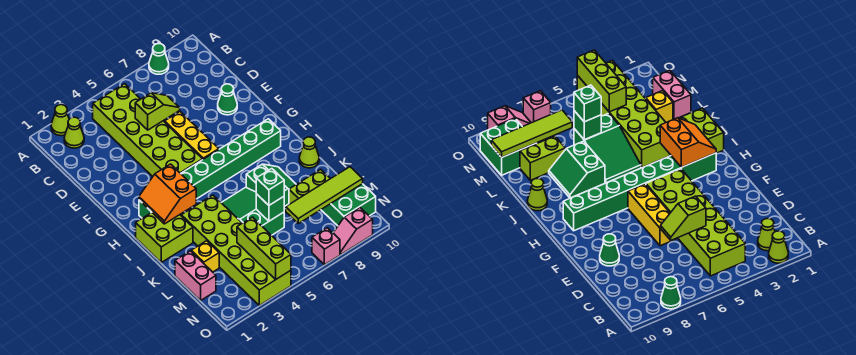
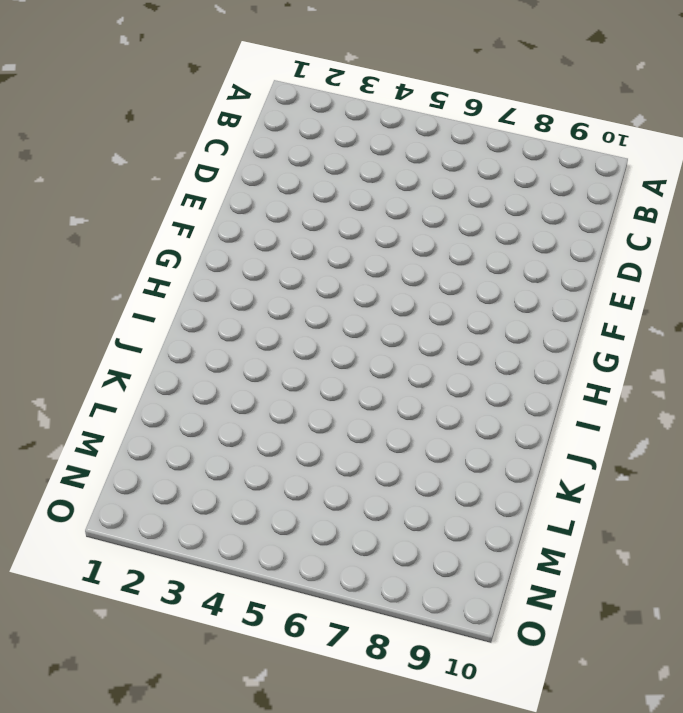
none -> lime 1x1 cone [51,105,69,136]
none -> green 1x1 cone [149,44,169,74]
none -> lime 1x1 cone [64,117,84,148]

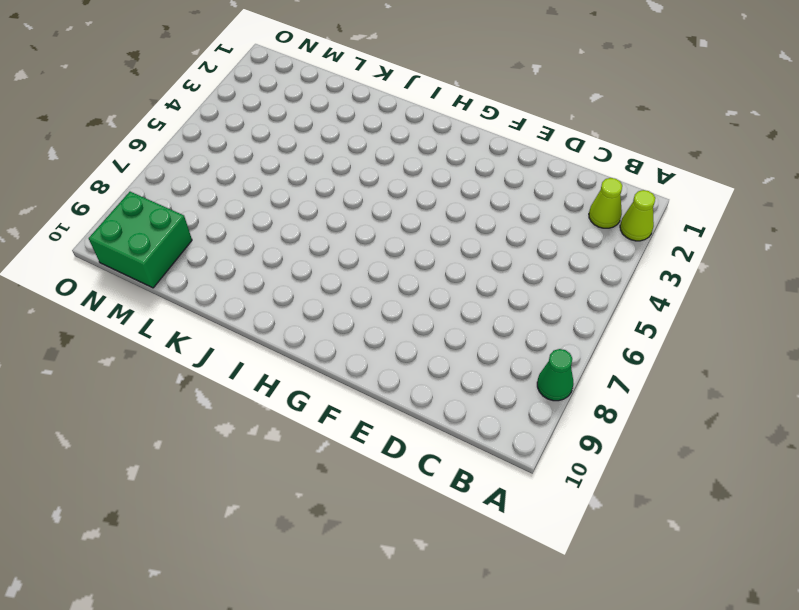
none -> lime 2x6 brick [93,84,203,177]
none -> yellow 1x3 brick [165,112,219,159]
none -> green 1x1 cone [218,84,237,115]

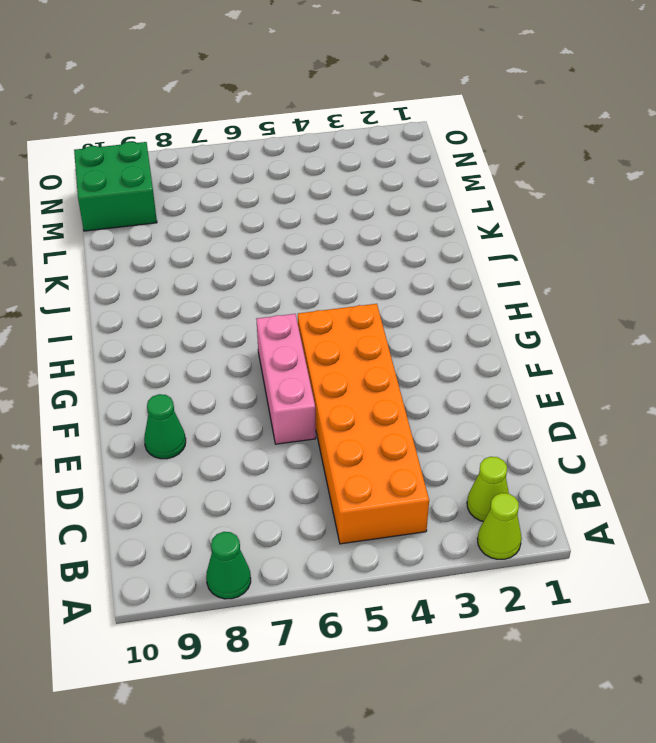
orange 2x6 brick [298,304,429,544] -> lime 2x6 brick [93,84,203,177]
pink 1x3 brick [256,314,316,444] -> yellow 1x3 brick [165,112,219,159]
none -> green 1x8 brick [139,119,281,218]
none -> lime 2x2 brick [136,212,193,262]
none -> lime 2x6 brick [181,195,291,305]

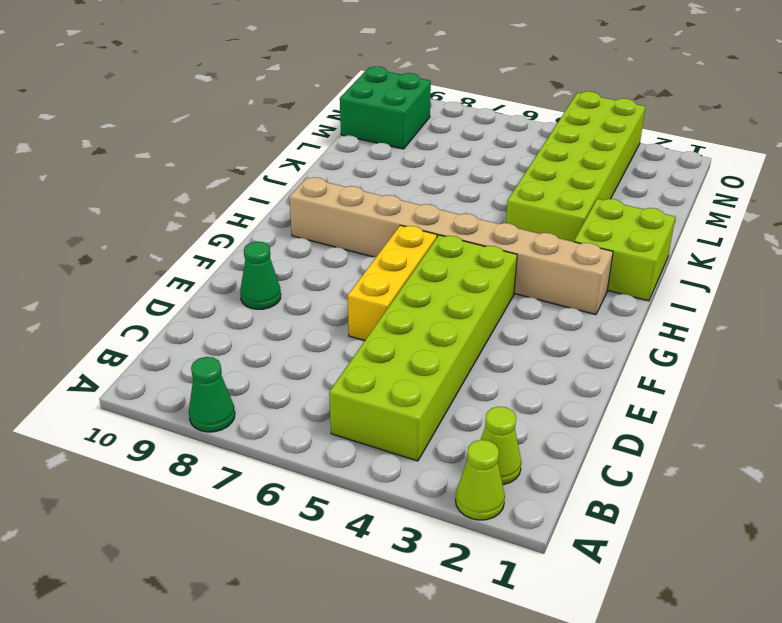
tan 1x8 brick [289,177,613,315] -> green 1x8 brick [139,119,281,218]
none -> green 2x3 slope [221,187,284,235]
none -> green 2x2 slope [246,164,296,207]
none -> lime 1x1 cone [299,137,319,168]

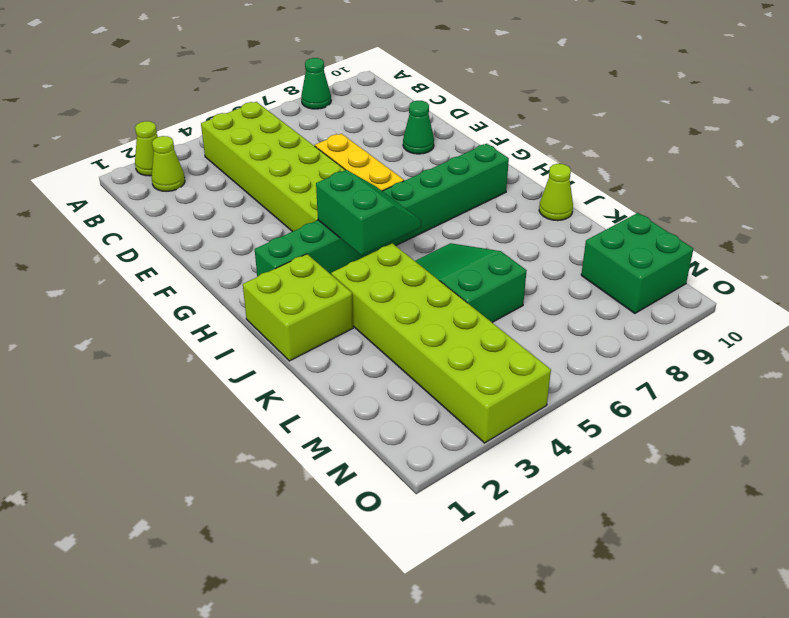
green 2x2 slope [316,170,421,256] -> green 2x2 slope moved to [246,164,296,207]
none -> pink 1x2 brick [175,251,216,300]
none -> yellow 1x1 brick [191,241,219,272]
none -> lime 1x2 brick [289,169,330,204]

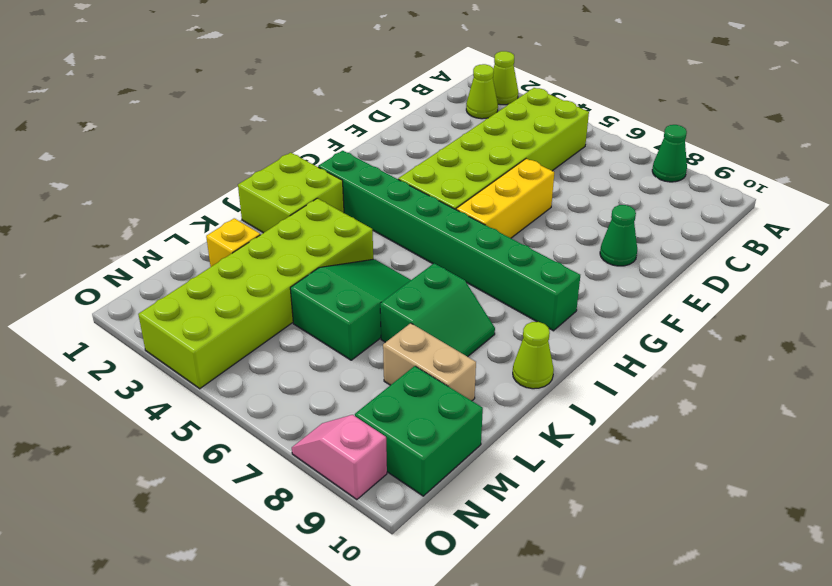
tan 1x2 brick [383,323,476,401] -> lime 1x2 brick [289,169,330,204]
none -> pink 1x2 brick [175,251,216,300]
none -> pink 1x1 brick [312,228,340,265]
none -> lime 1x2 slope [135,93,180,130]

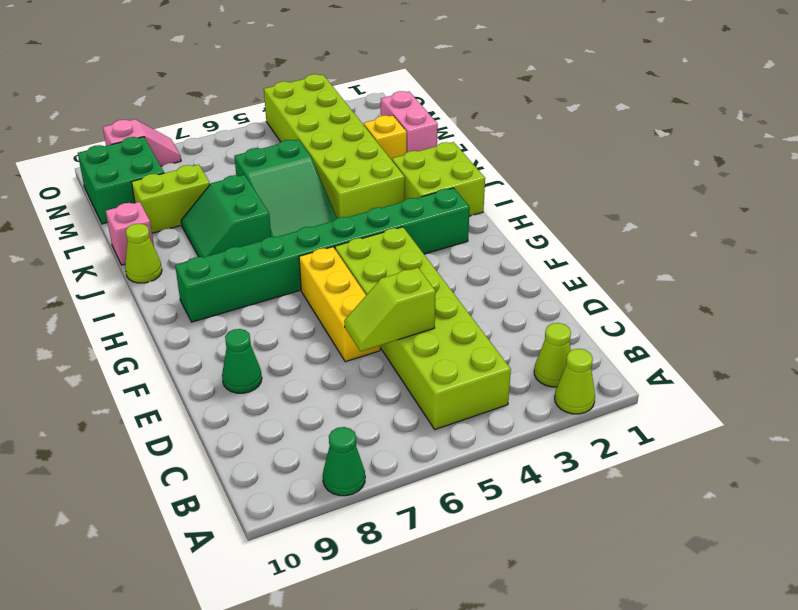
pink 1x1 brick [106,202,154,265] -> pink 1x1 brick moved to [312,228,340,265]
none -> orange 2x2 slope [139,164,196,224]
none -> green 1x1 brick [256,194,284,221]
none -> lime 1x3 brick [237,217,291,280]

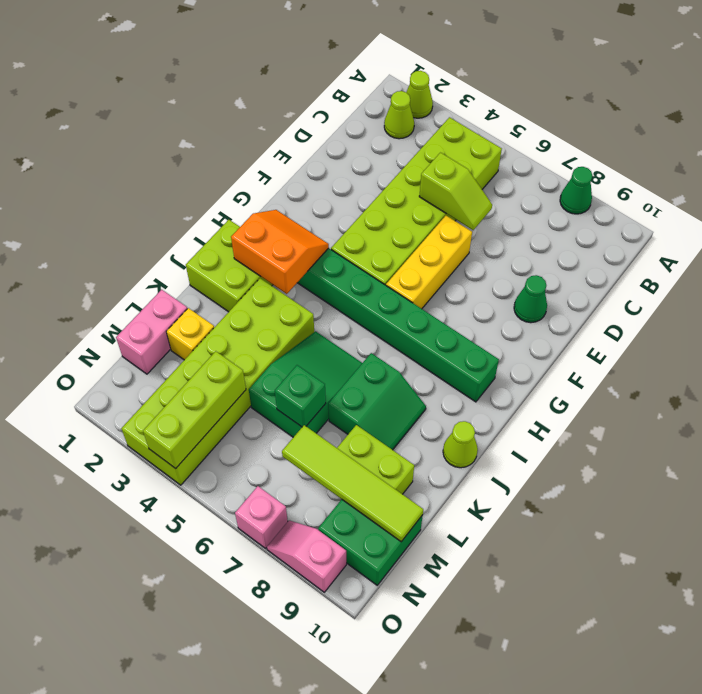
orange 2x2 slope [231,210,329,294] -> orange 2x2 slope turned to [139,164,196,224]
none -> green 1x1 brick [256,169,284,205]

